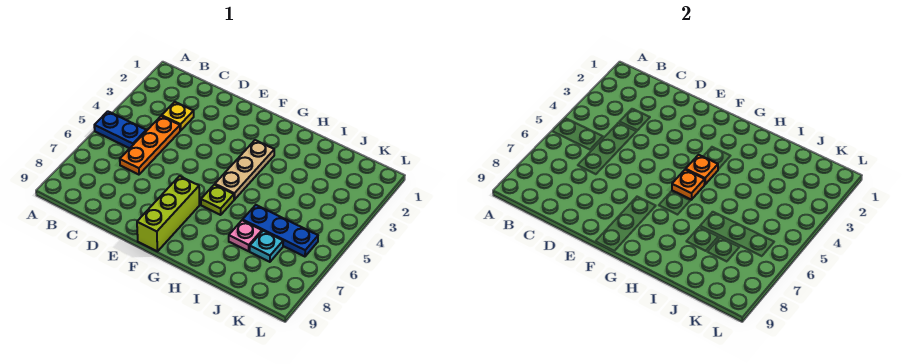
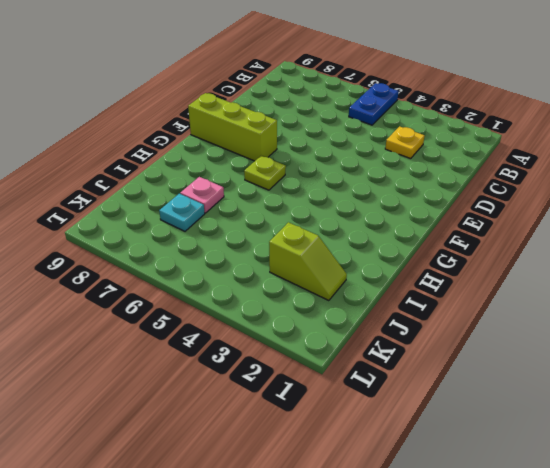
lime 1x2 slope [269,222,347,301] -> none
none -> orange 1x3 plate [120,116,180,175]
none -> tan 1x3 plate [215,140,274,200]

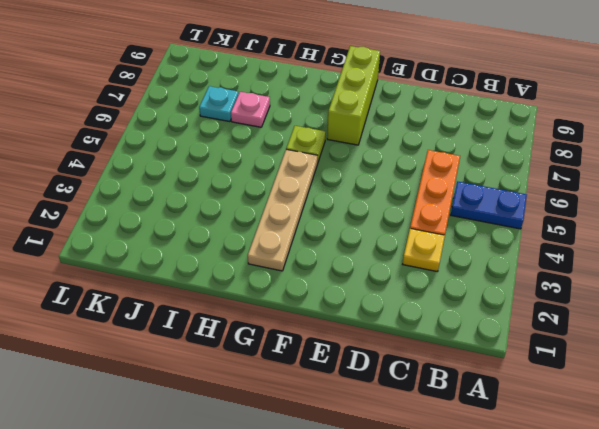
tan 1x4 plate [248,149,318,271] -> tan 1x3 plate [215,140,274,200]
none -> blue 1x3 plate [243,205,318,257]
none -> orange 1x1 plate [686,155,718,185]

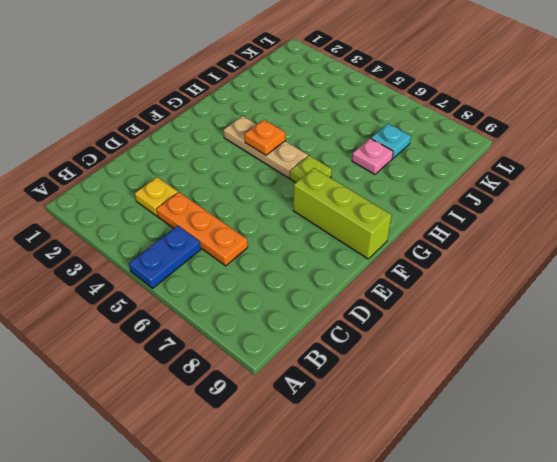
none -> blue 1x3 plate [243,205,318,257]
none -> orange 1x1 plate [672,170,705,200]

